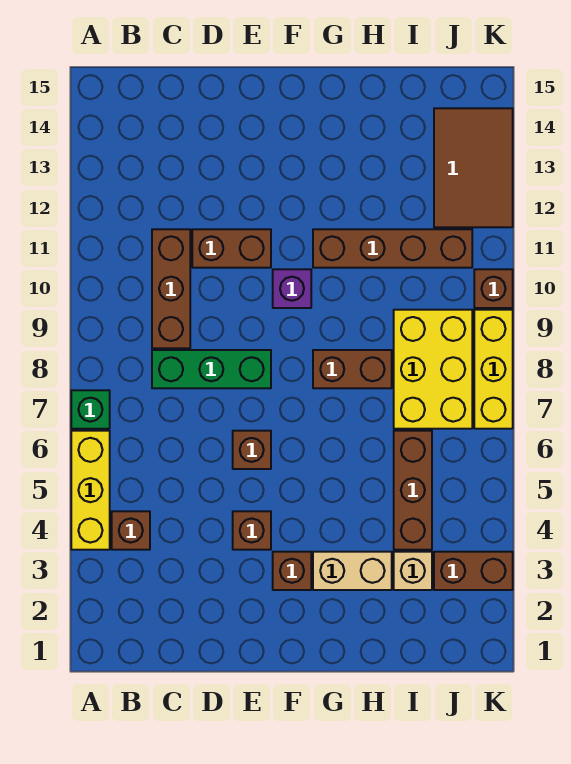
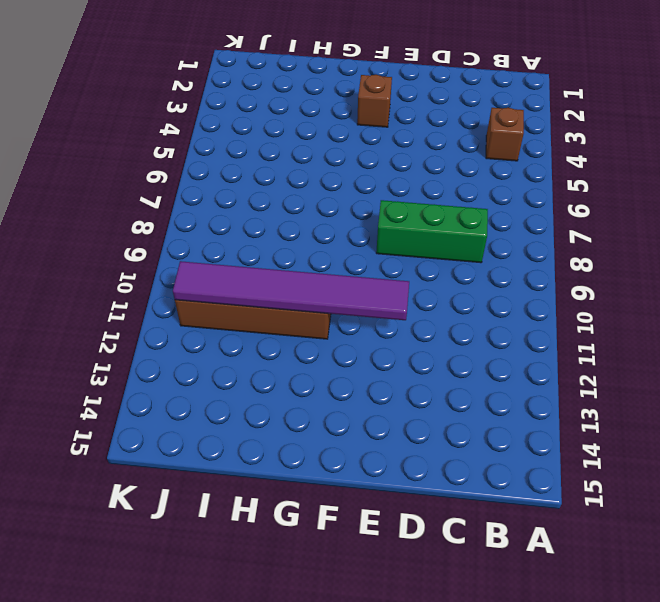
purple 1x6 tile [173,261,409,320] -> none
none -> yellow 1x3 brick [71,431,110,550]
none -> green 1x1 brick [71,390,110,429]
none -> brown 1x3 brick [152,229,190,348]

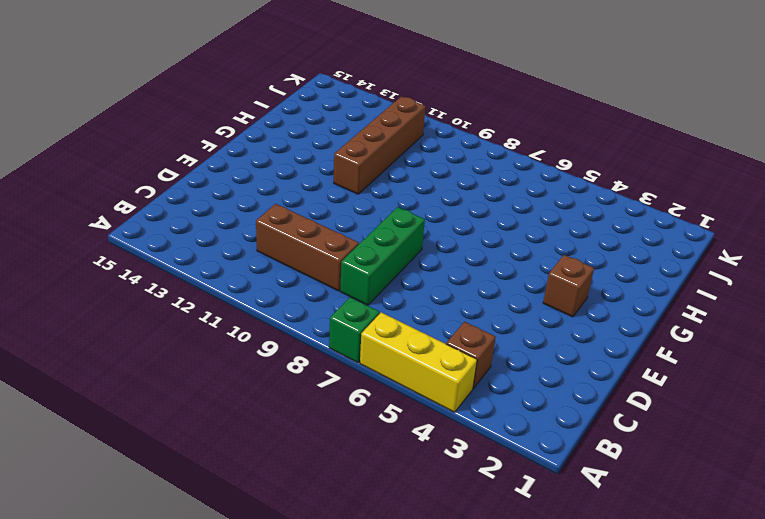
none -> brown 1x2 brick [192,229,271,268]
none -> brown 1x1 brick [233,511,271,550]
none -> brown 1x1 brick [233,431,271,469]

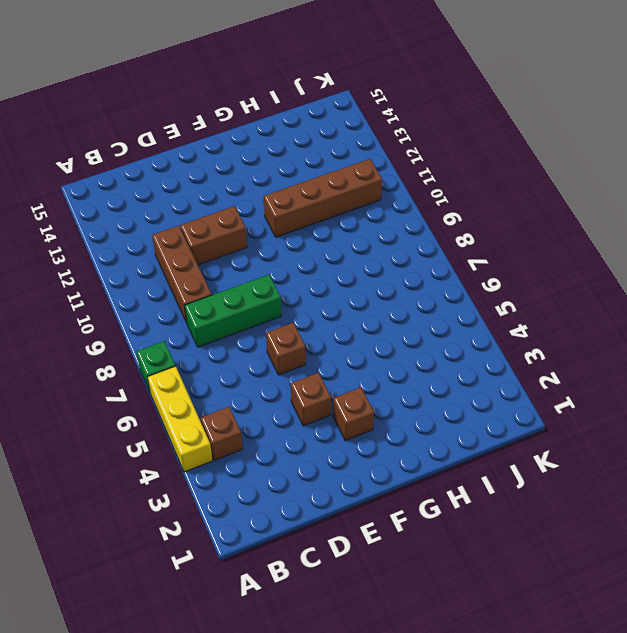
none -> purple 1x1 brick [273,269,311,308]
none -> tan 1x2 brick [313,552,392,590]
none -> brown 1x2 brick [313,350,392,388]

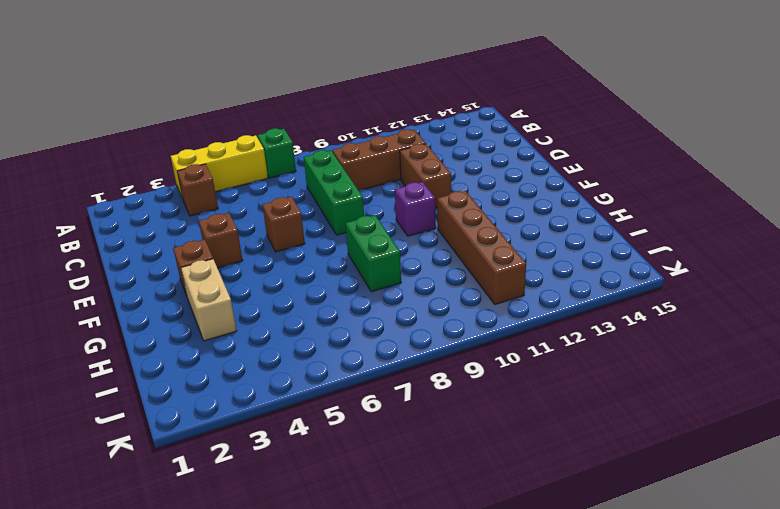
green 1x2 brick [346,215,401,292] -> brown 1x2 brick [313,350,392,388]
none -> tan 1x1 brick [394,552,432,590]
none -> brown 1x3 brick [394,431,432,550]
none -> yellow 2x3 brick [394,310,472,429]

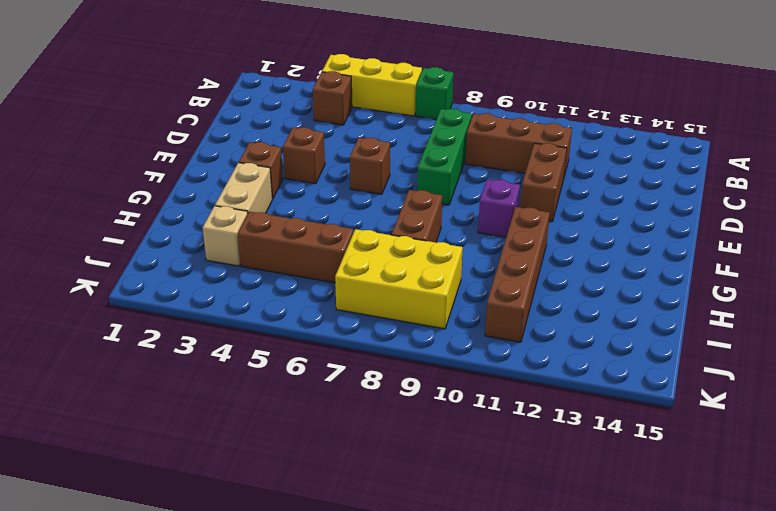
none -> brown 1x2 brick [434,552,513,590]
none -> brown 2x3 tile [434,108,513,227]
none -> yellow 1x3 brick [474,310,513,429]

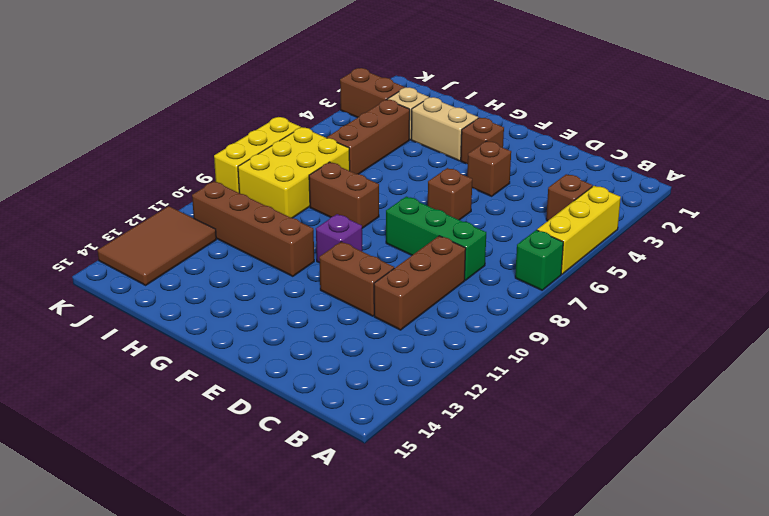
none -> brown 1x1 brick [474,269,513,308]

